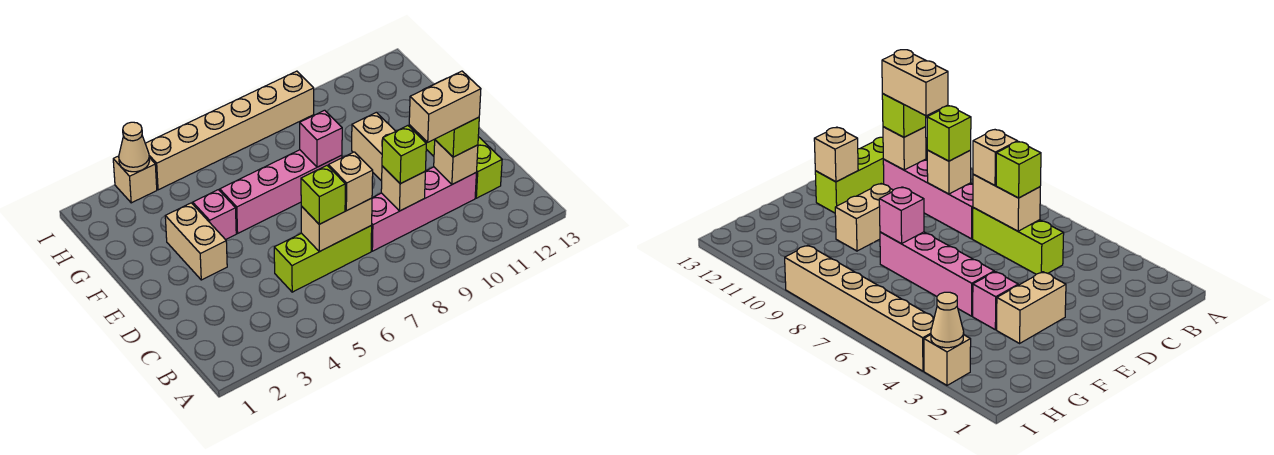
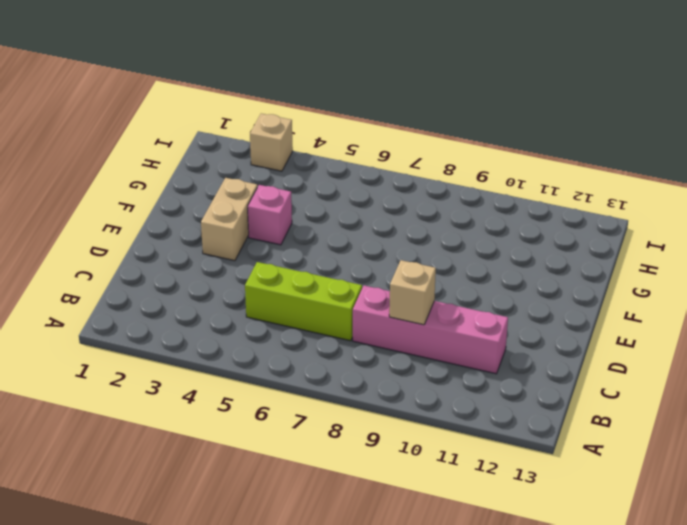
none -> lime 1x3 brick [421,136,502,198]
none -> tan 1x2 brick [352,112,396,181]
none -> pink 1x4 brick [220,150,342,233]

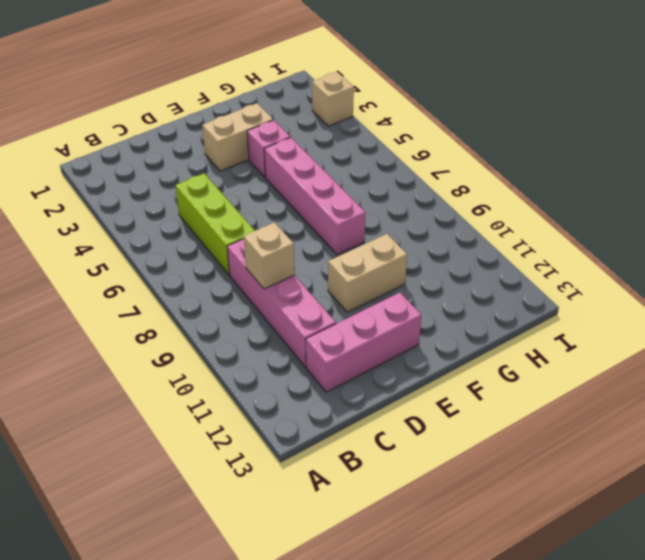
pink 1x3 brick [306,293,422,392] -> lime 1x3 brick [421,136,502,198]
none -> tan 1x6 brick [145,71,314,190]
none -> tan 1x2 brick [301,198,372,252]
none -> tan 1x1 brick [434,140,478,184]

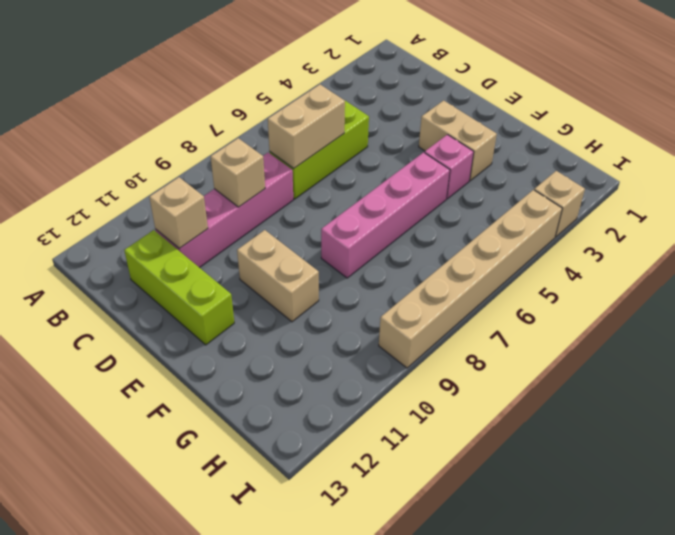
none -> tan 1x1 brick [814,127,858,182]
none -> pink 1x1 brick [300,110,342,167]
none -> tan 1x1 cone [119,122,149,172]

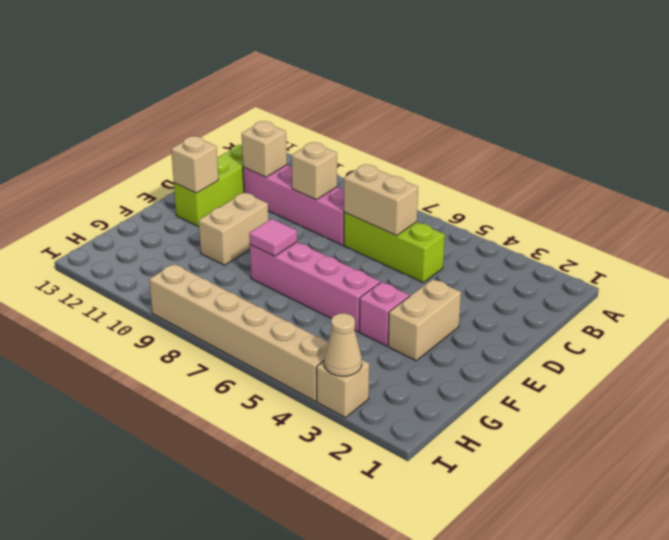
pink 1x1 tile [249,219,297,256] -> pink 1x1 brick [300,110,342,167]
none -> lime 1x1 brick [301,166,345,224]
none -> tan 1x1 brick [328,152,373,211]
none -> lime 1x1 brick [382,126,426,184]

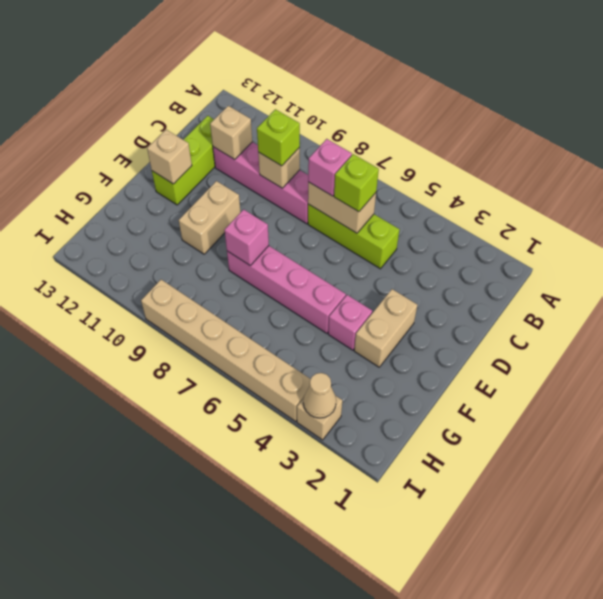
pink 1x1 brick [308,139,352,196] -> tan 1x1 brick [328,152,373,211]
none -> lime 1x1 brick [435,117,479,157]
none -> tan 1x2 brick [409,71,481,142]

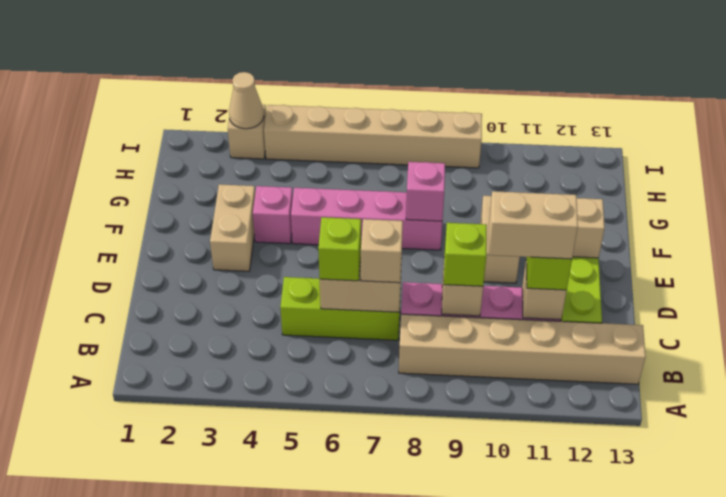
tan 1x6 brick [399,314,646,384] -> none

